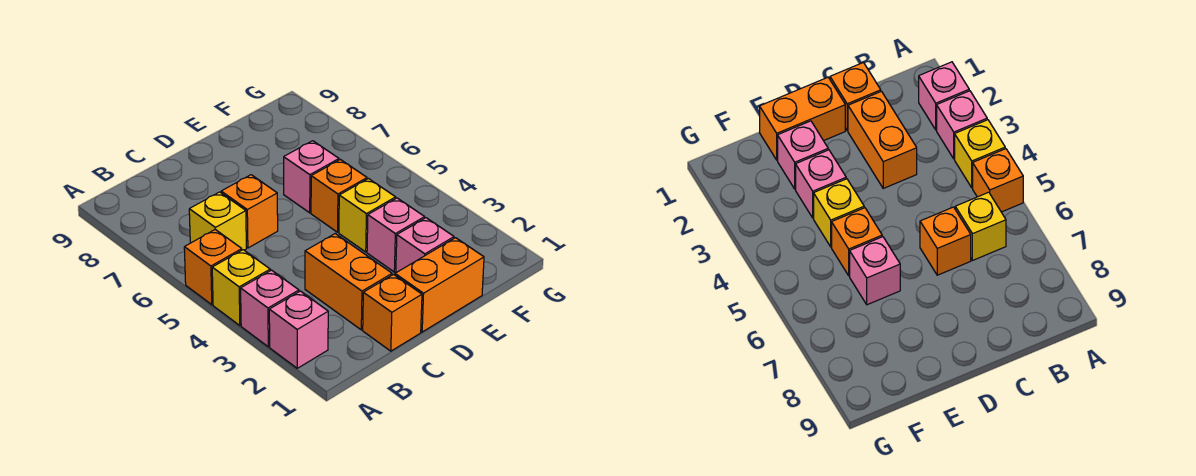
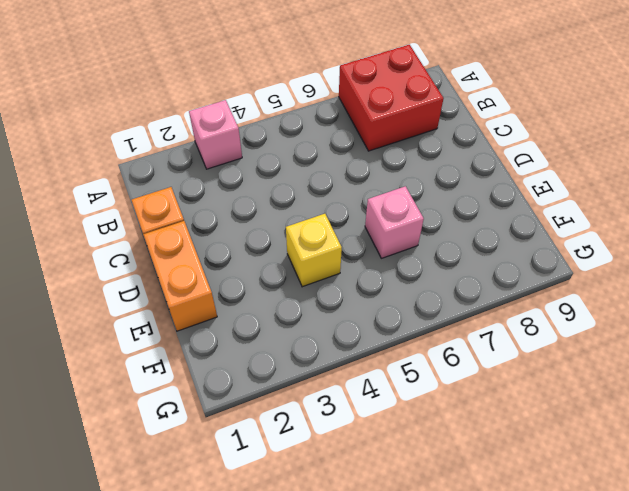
red 2x2 brick [339,45,444,151] -> none
none -> pink 1x1 brick [269,291,328,368]
none -> yellow 1x1 brick [212,250,270,326]
none -> orange 1x1 brick [184,229,242,305]

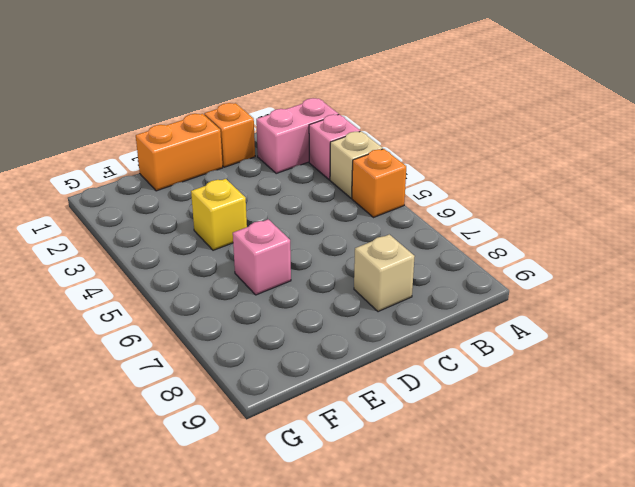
pink 1x2 brick [256,98,339,173] -> pink 1x1 brick [269,291,328,368]
tan 1x1 brick [330,131,383,198] -> yellow 1x1 brick [212,250,270,326]
tan 1x1 brick [354,234,415,312] -> none
none -> yellow 1x1 brick [189,192,246,250]
none -> orange 1x2 brick [305,234,392,330]
none -> orange 1x1 brick [221,175,278,248]

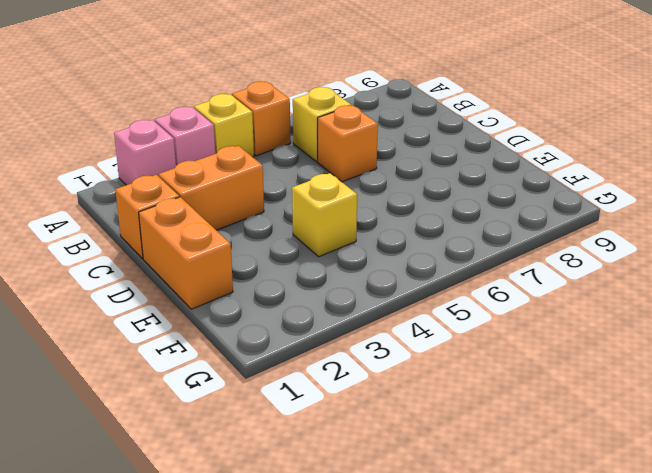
none -> pink 1x1 brick [396,218,454,273]
none -> pink 1x1 brick [367,198,425,272]
none -> orange 1x1 brick [311,160,367,232]

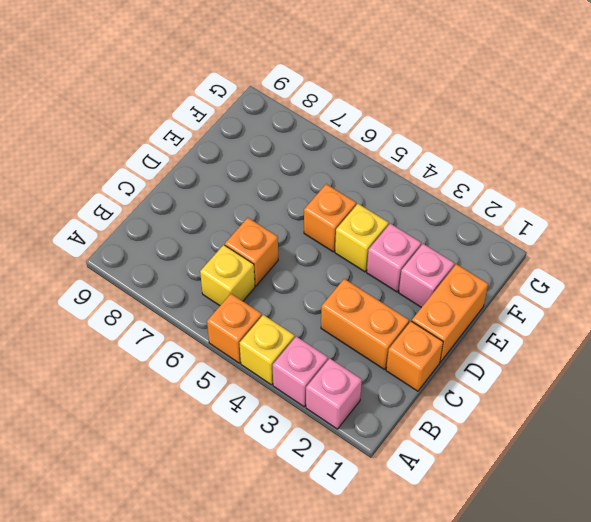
none -> pink 1x1 brick [284,141,339,213]

